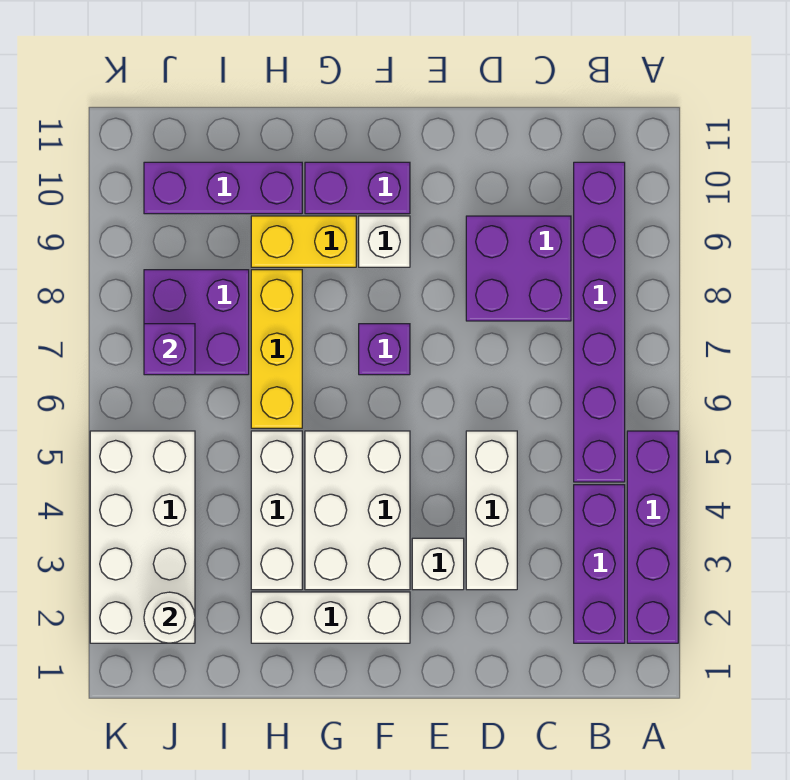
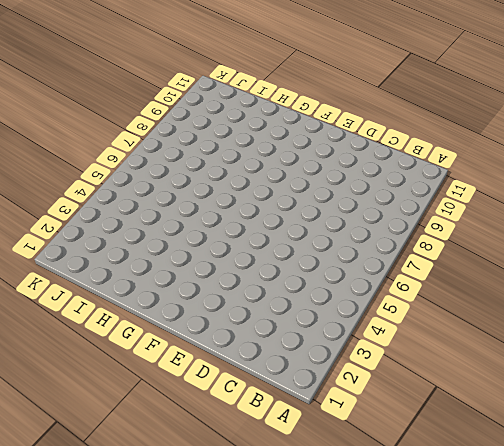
none -> purple 1x4 brick [627,431,678,643]
none -> purple 1x3 brick [574,485,625,643]
none -> purple 1x6 brick [574,162,625,482]

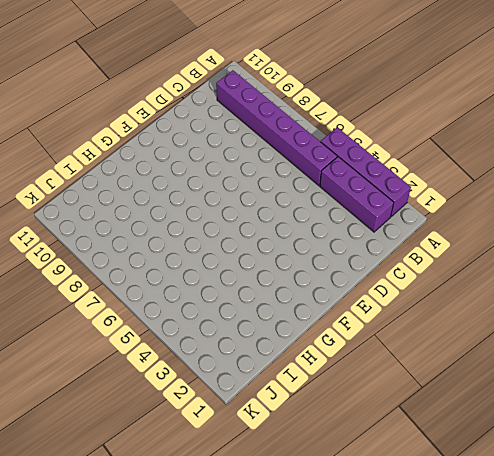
none -> purple 2x2 brick [466,216,571,321]
none -> white 1x3 brick [466,431,517,590]
none -> white 1x1 brick [412,538,464,590]

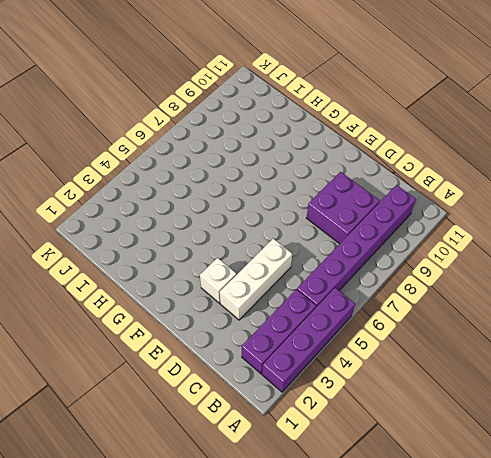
none -> white 1x3 brick [251,592,410,643]
none -> white 2x3 brick [305,431,410,590]
none -> purple 1x1 brick [359,324,410,375]

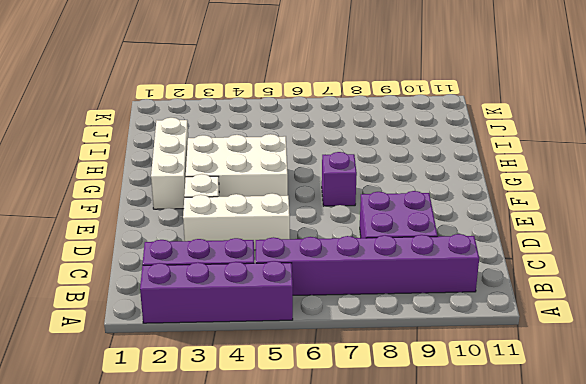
none -> white 1x1 brick [359,216,410,267]
none -> purple 1x2 brick [305,162,410,214]
none -> yellow 1x2 brick [251,216,356,267]

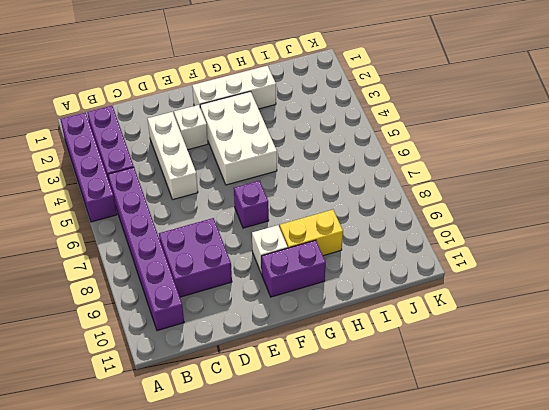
none -> white 1x3 brick [251,431,302,590]
none -> yellow 1x3 brick [251,270,302,428]
none -> purple 1x3 brick [144,162,302,214]

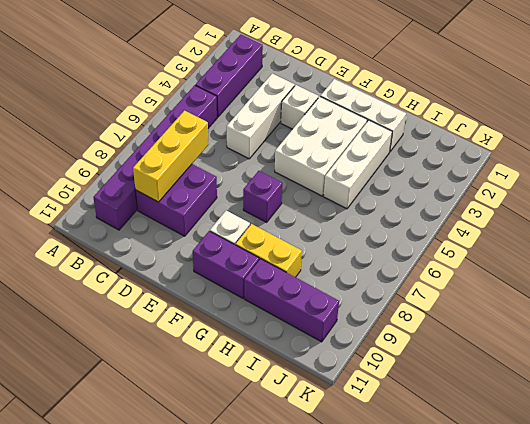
yellow 1x3 brick [133,111,209,202] -> yellow 1x3 brick moved to [251,270,302,428]
none -> purple 1x4 brick [627,431,678,643]
none -> purple 2x2 brick [144,270,249,375]
none -> white 2x4 brick [90,431,195,643]

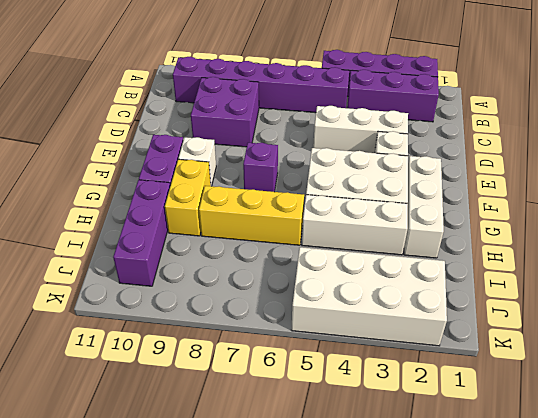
none -> purple 2x2 brick [144,270,249,375]
none -> white 1x1 round brick [144,592,195,643]
none -> purple 1x1 brick [144,324,195,375]

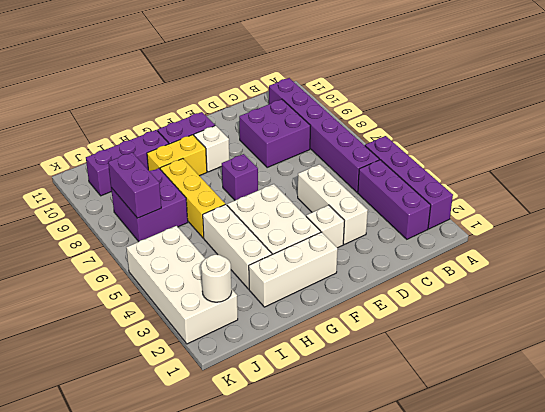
purple 1x2 brick [108,152,161,218] -> purple 1x1 brick [144,324,195,375]

